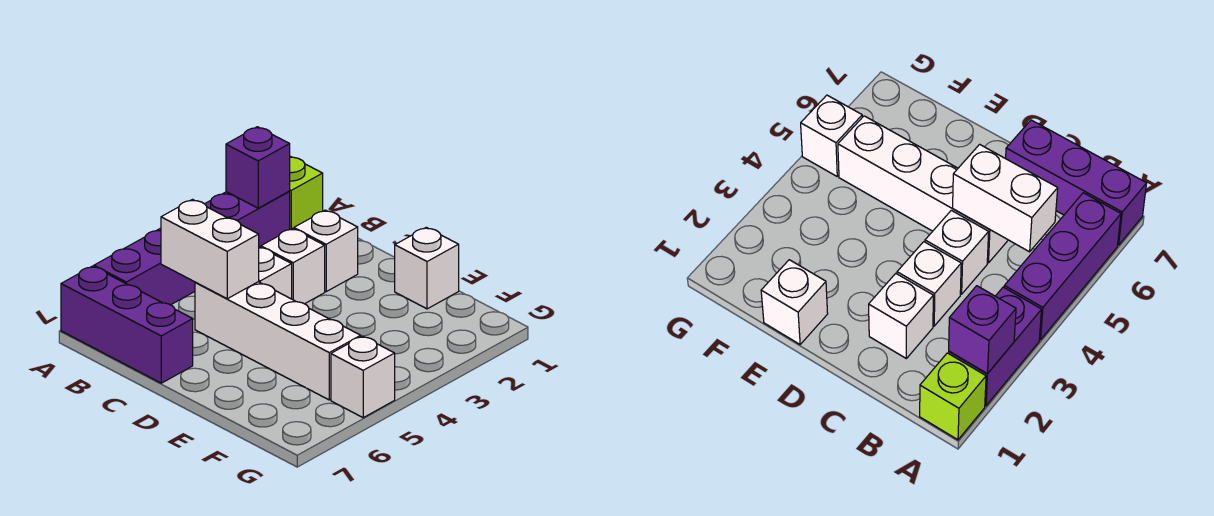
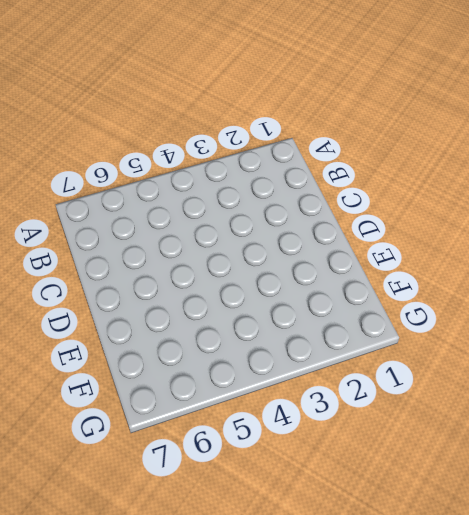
none -> lime 1x1 brick [289,156,323,230]
none -> purple 1x2 brick [205,192,290,247]
none -> purple 1x3 brick [94,228,195,305]

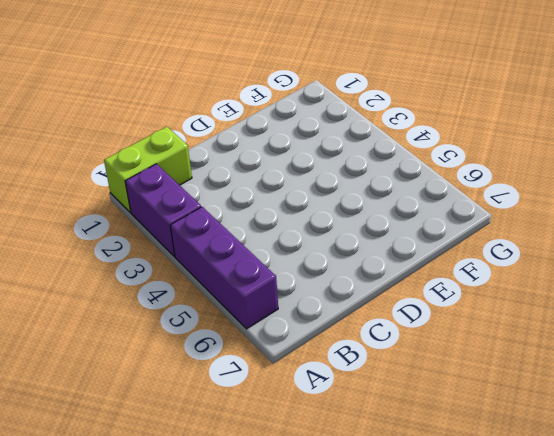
lime 1x2 brick [104,127,192,213] -> lime 1x1 brick [289,156,323,230]
none -> purple 1x3 brick [61,266,193,383]
none -> white 1x1 brick [294,210,358,291]
none -> white 1x1 brick [261,229,325,304]

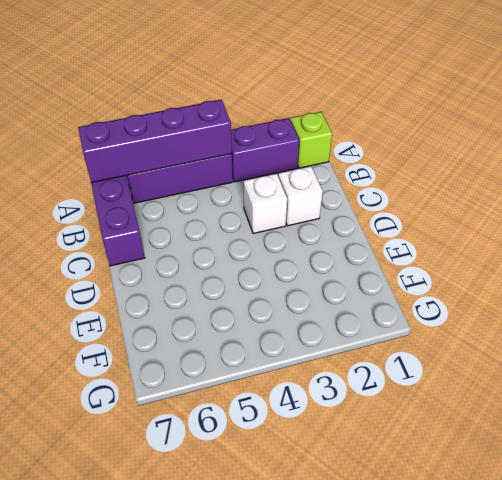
purple 1x4 brick [78,100,232,183] -> none
none -> white 1x1 brick [259,247,292,299]
none -> white 1x4 brick [195,282,361,400]
none -> white 1x1 brick [395,227,459,309]

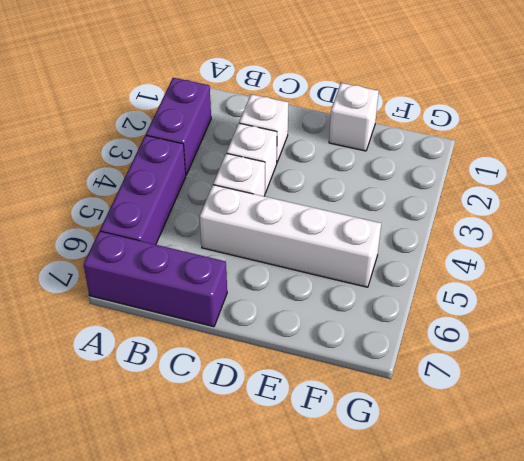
none -> lime 1x1 brick [289,156,323,230]
none -> white 1x1 brick [331,336,395,418]
none -> purple 1x1 brick [226,127,290,208]

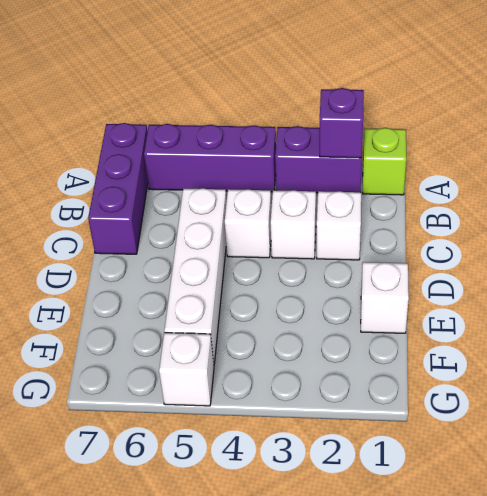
none -> white 1x2 brick [161,200,259,299]

